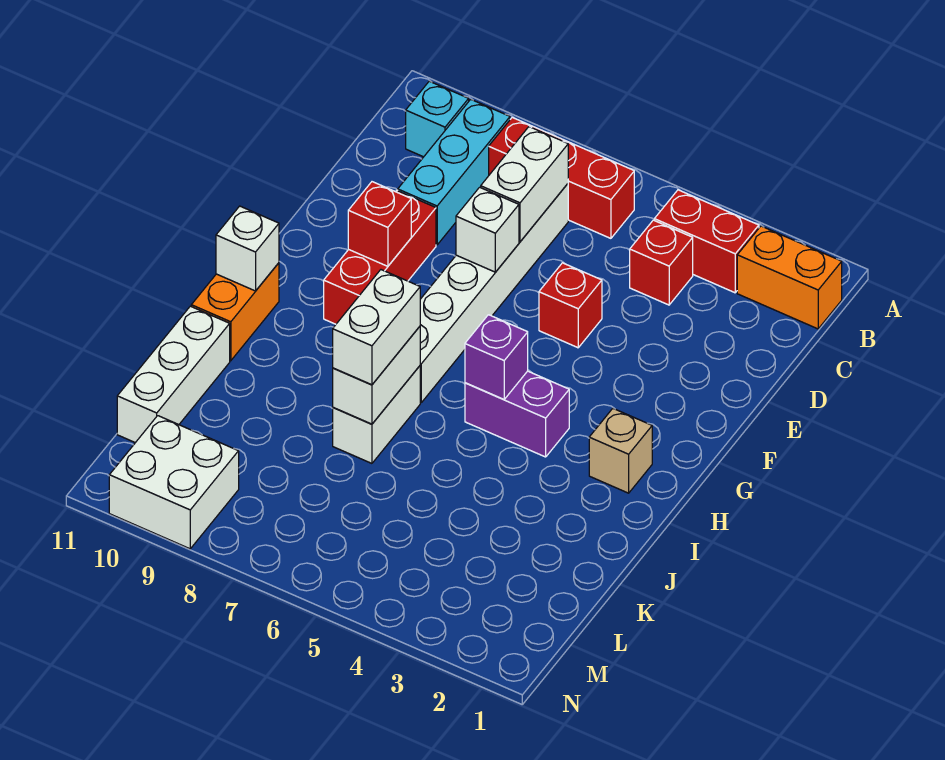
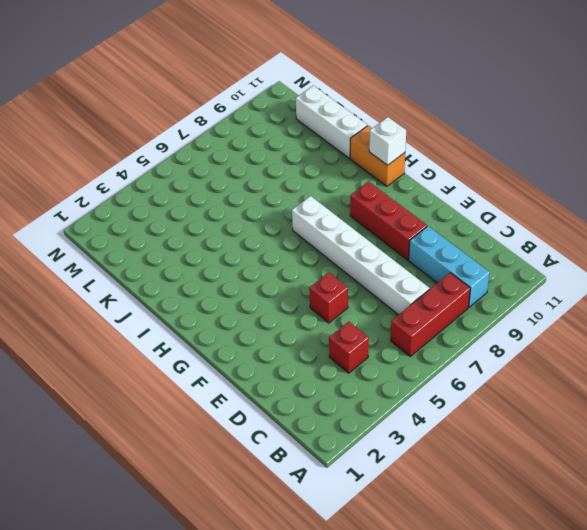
none -> orange 1x2 brick [737,226,842,329]
none -> red 1x2 brick [654,190,759,293]
none -> cyan 1x1 brick [406,81,469,157]

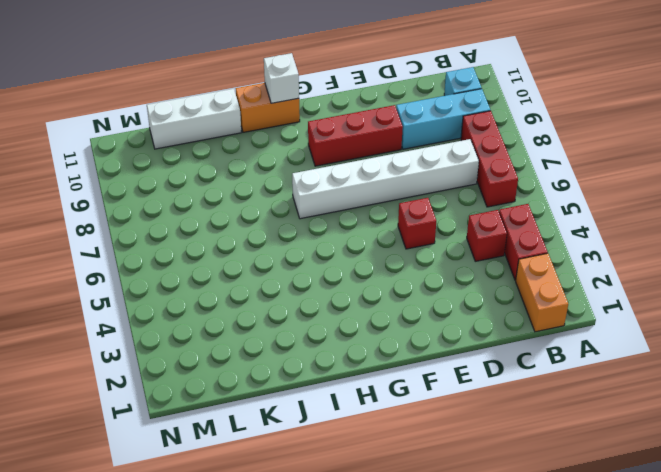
none -> tan 1x1 brick [589,409,652,493]
none -> purple 1x2 brick [465,371,569,457]
none -> white 1x2 brick [333,366,420,463]

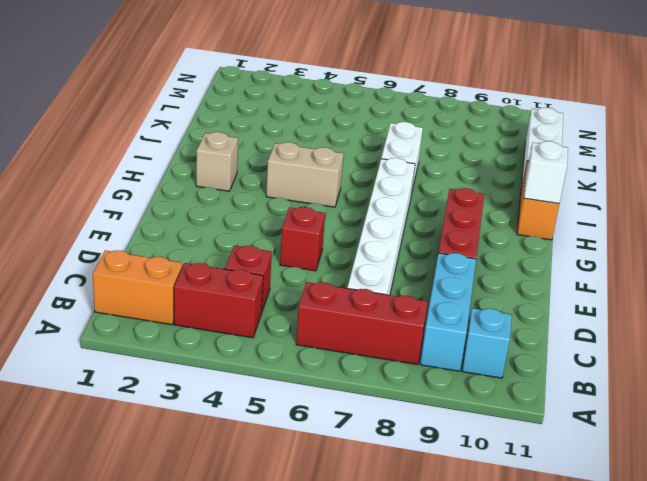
tan 1x2 brick [266,142,344,207] -> purple 1x2 brick [465,371,569,457]
none -> white 2x2 brick [109,416,239,549]
none -> white 1x2 brick [481,127,568,242]
none -> white 1x1 brick [456,187,519,272]

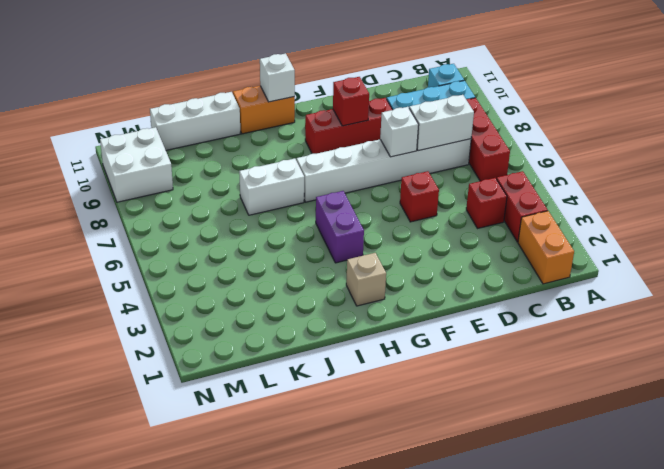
none -> purple 1x1 brick [465,315,528,399]
none -> white 1x2 brick [333,327,420,424]
none -> white 1x2 brick [333,270,420,385]

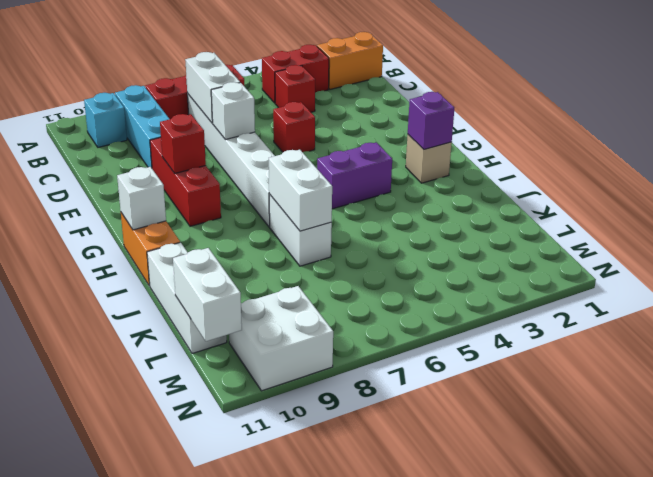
purple 1x1 brick [408,92,454,149] -> purple 1x1 brick moved to [465,315,528,399]
white 1x2 brick [173,248,242,341] -> white 1x2 brick moved to [333,270,420,385]

